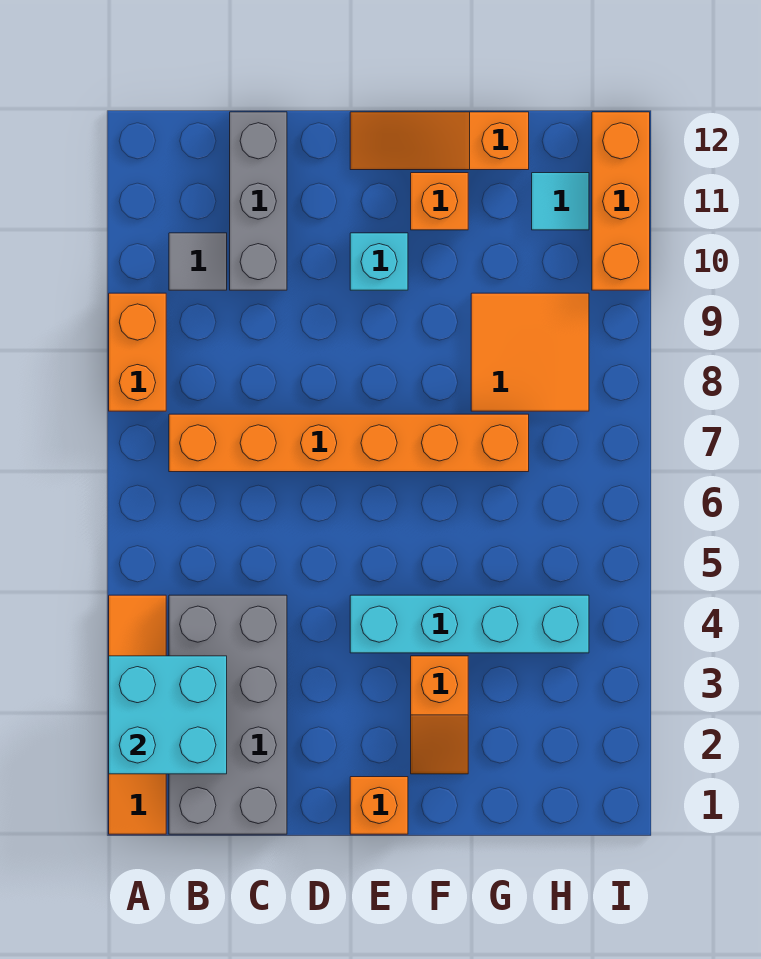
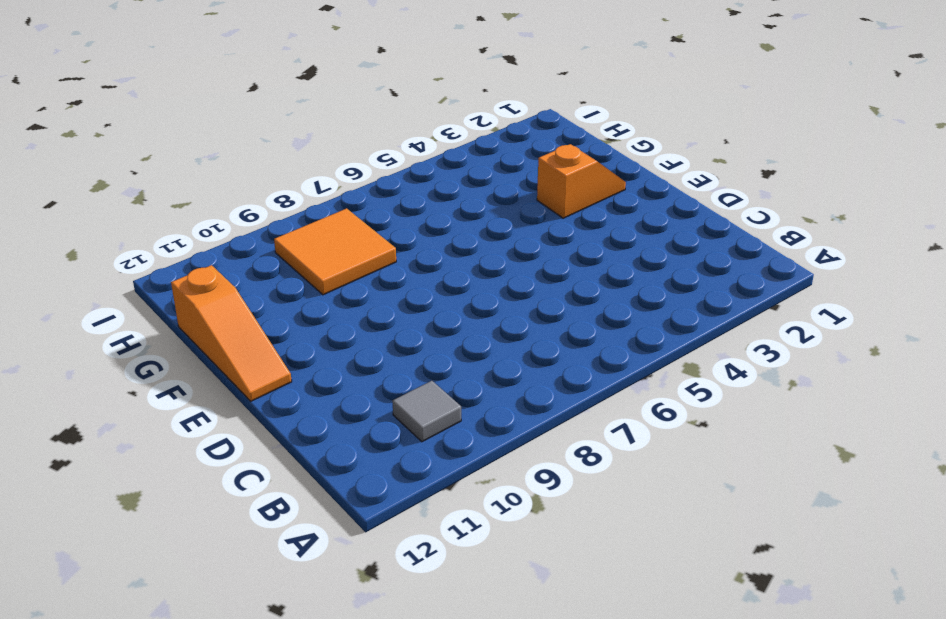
none -> orange 1x4 tile [109,595,166,834]
none -> orange 1x2 brick [109,293,166,411]
none -> grey 2x4 brick [169,595,287,834]

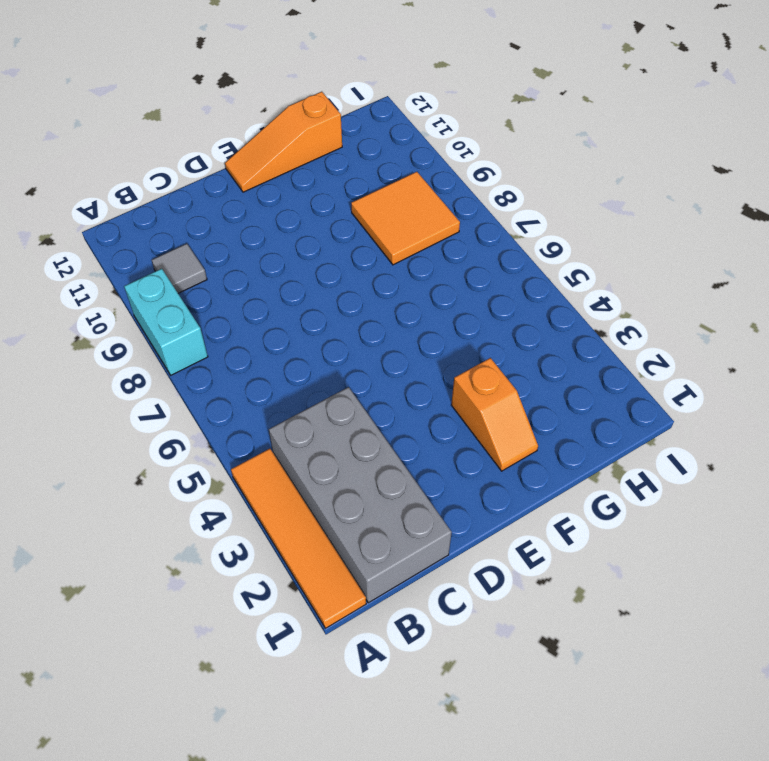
cyan 1x2 brick [124,269,208,375] -> orange 1x2 brick [109,293,166,411]
none -> orange 1x6 brick [169,414,529,472]
none -> grey 1x3 brick [230,112,287,290]
none -> orange 1x1 brick [350,777,408,834]

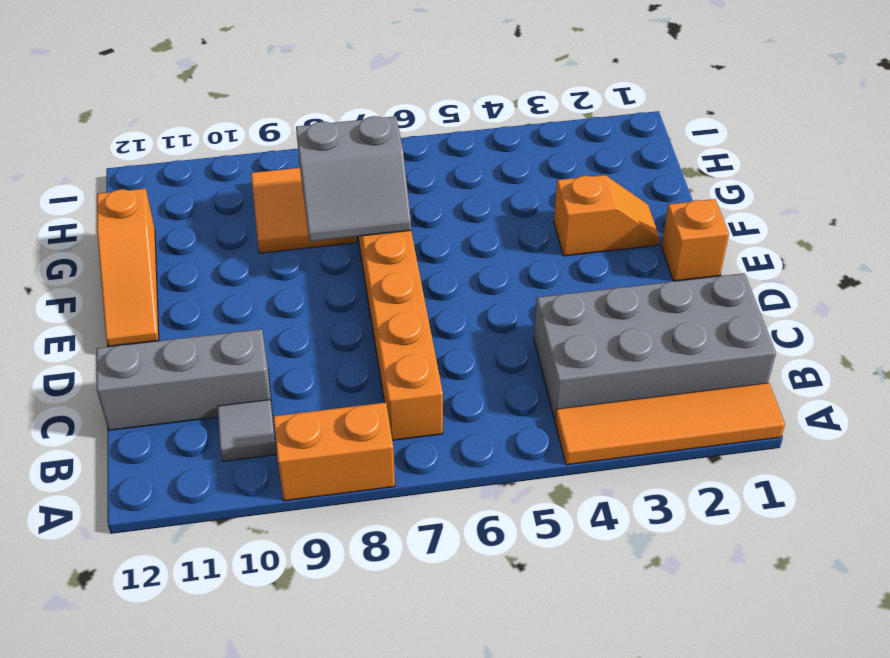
grey 2x2 slope [296,116,411,241] -> none
none -> cyan 1x4 brick [350,595,589,653]
none -> cyan 1x1 brick [350,233,408,290]
none -> orange 1x1 brick [411,173,468,230]

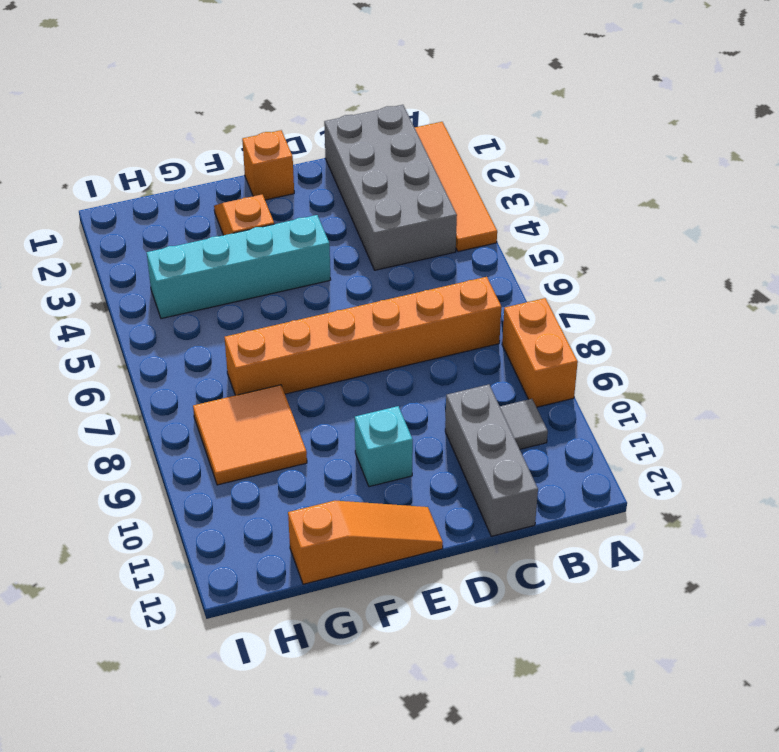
none -> orange 1x1 brick [411,173,468,230]
none -> cyan 1x1 tile [532,173,589,230]
none -> orange 1x3 brick [592,112,650,290]

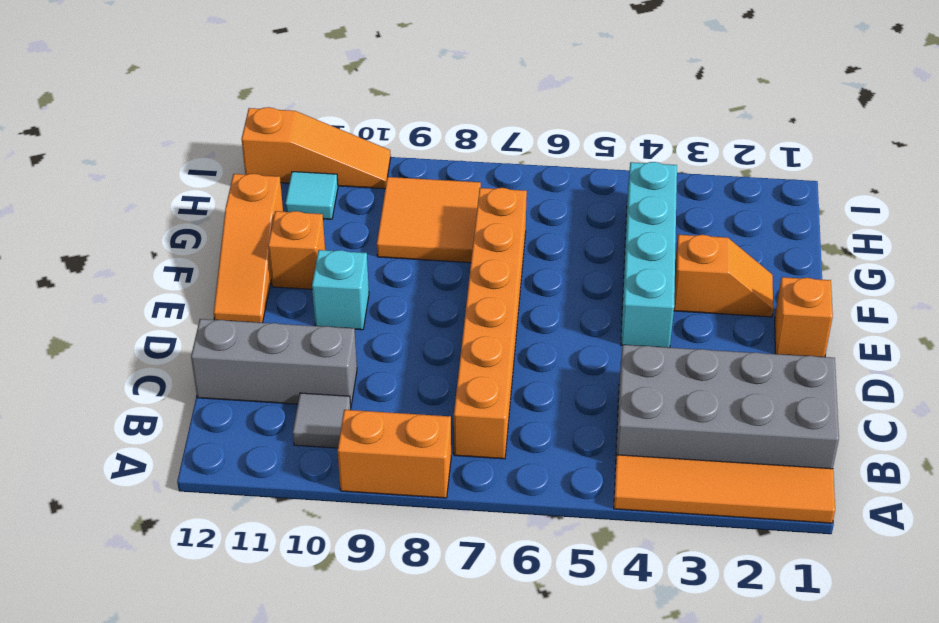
orange 1x3 slope [242,107,391,189] -> orange 1x3 brick [592,112,650,290]
none -> cyan 2x2 brick [109,656,227,774]

